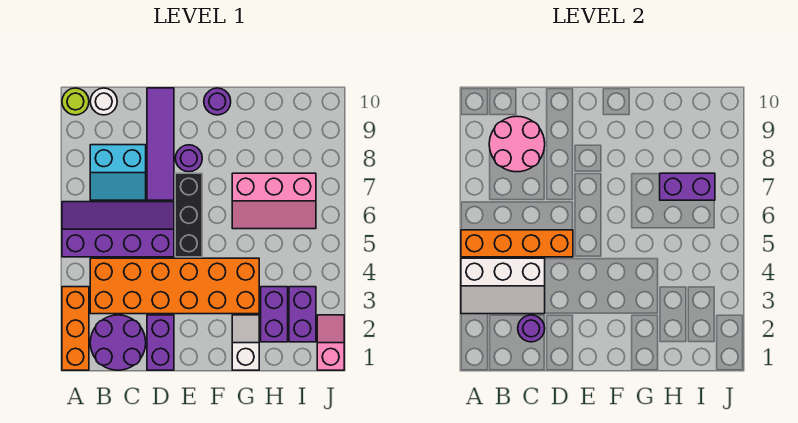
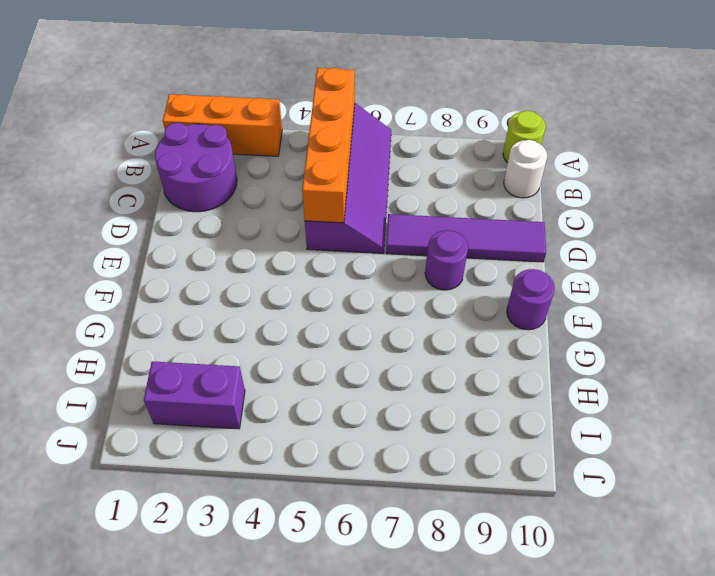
none -> orange 2x6 brick [90,258,259,314]
none -> cyan 2x2 slope [90,145,146,200]
none -> purple 1x2 brick [147,315,174,370]

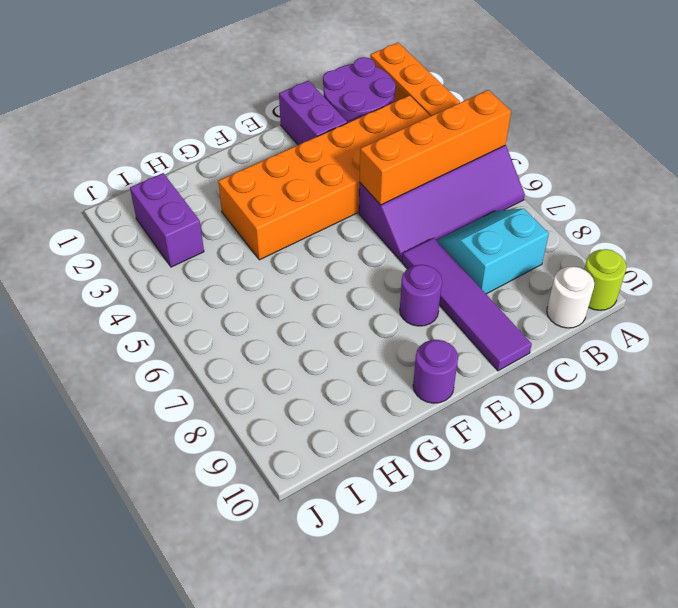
none -> black 1x3 brick [175,173,202,257]
none -> white 1x2 slope [232,315,259,370]
none -> pink 2x3 slope [232,173,316,229]

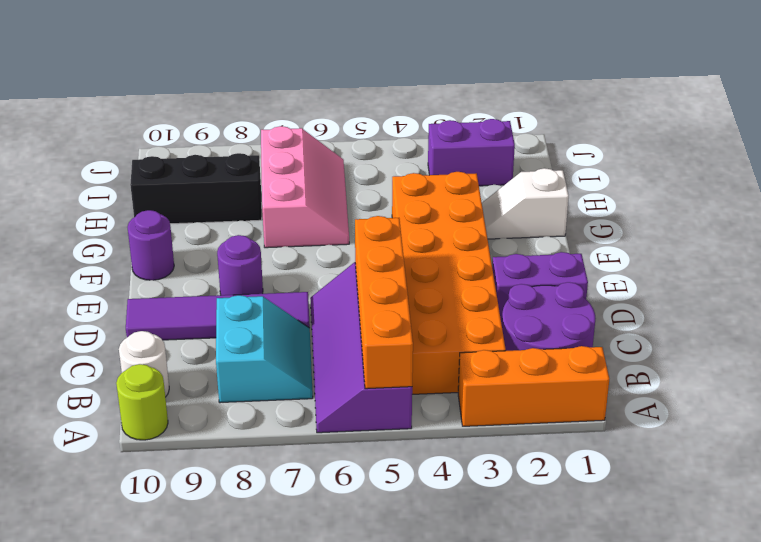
black 1x3 brick [130,153,262,224] -> black 1x3 brick moved to [175,173,202,257]
none -> purple 1x2 brick [261,287,288,342]
none -> pink 1x2 slope [317,315,344,370]
none -> white 2x3 slope [461,258,545,314]

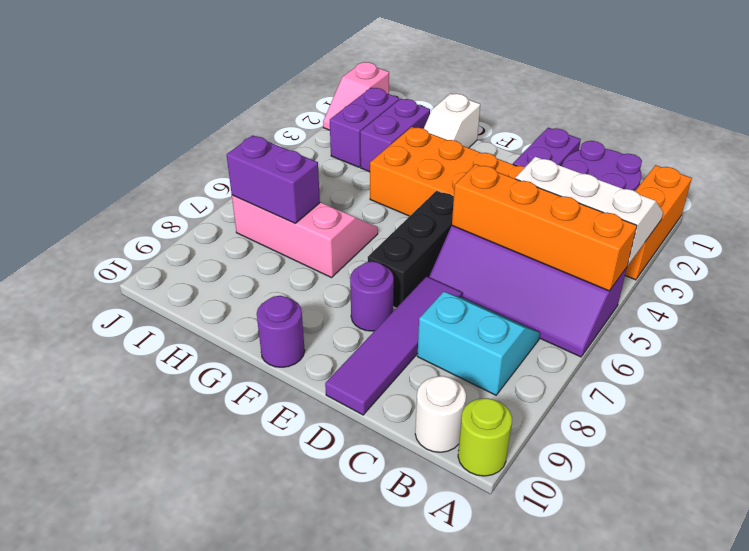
none -> pink 2x2 round brick [489,116,545,172]
none -> purple 1x1 round brick [518,315,545,342]

